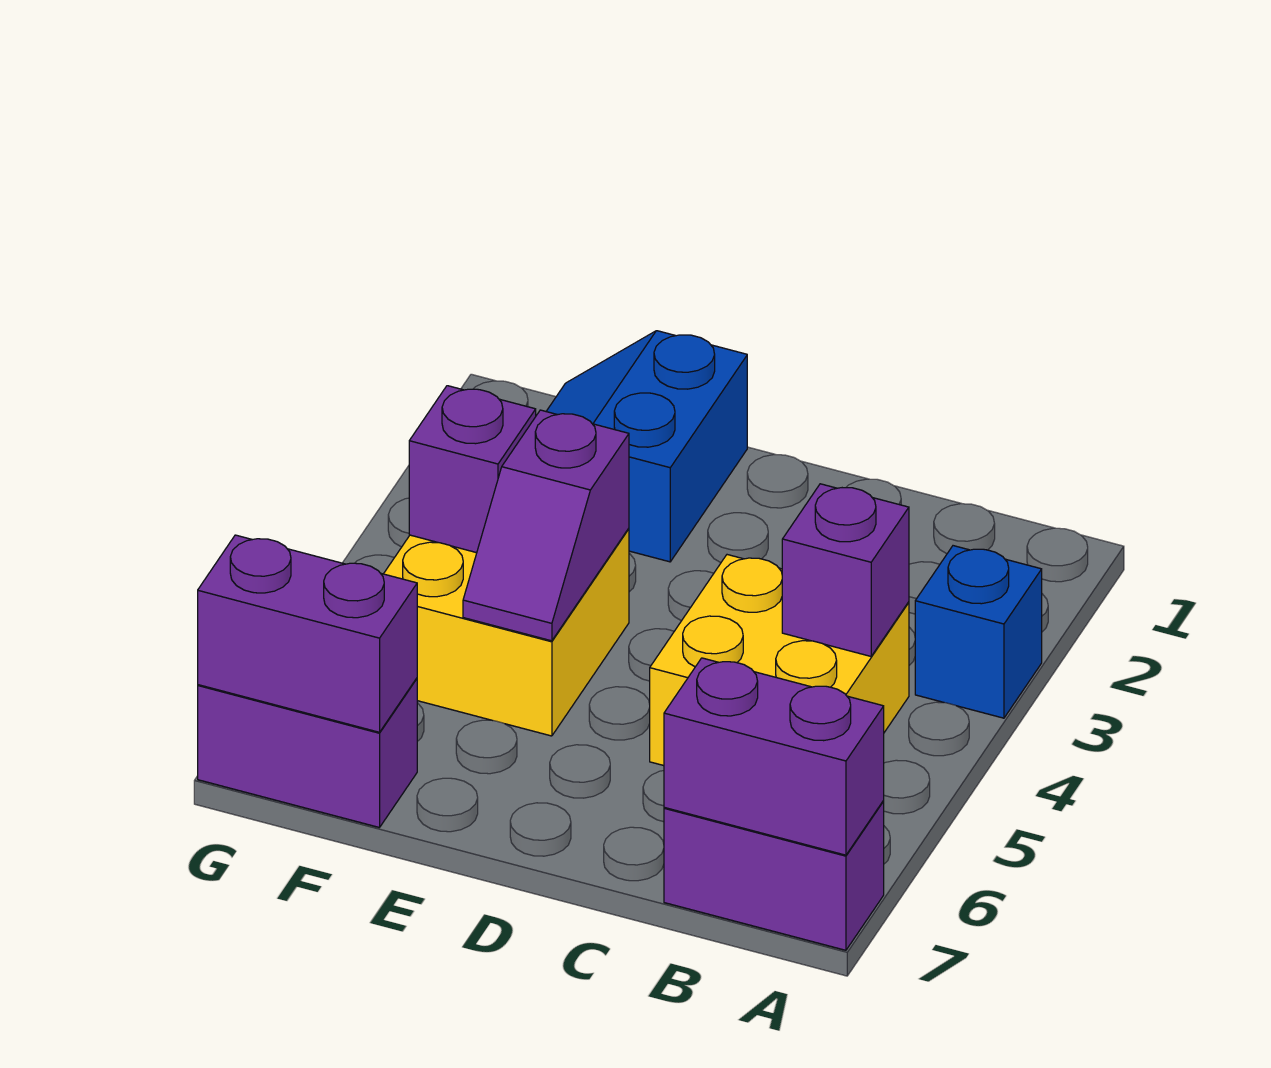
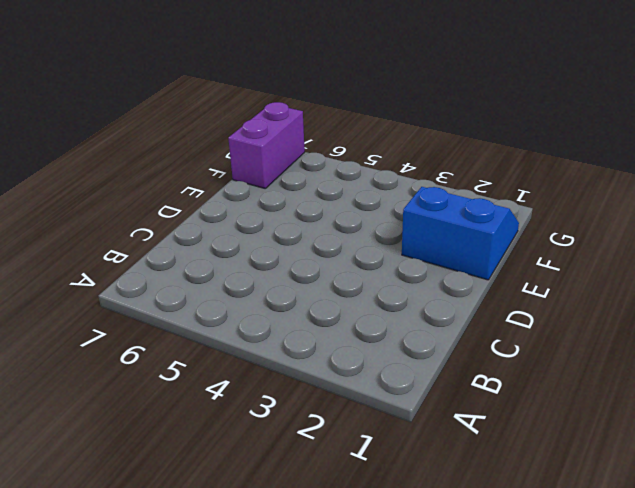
none -> blue 1x1 brick [915,546,1042,718]
none -> purple 1x2 brick [664,801,884,950]

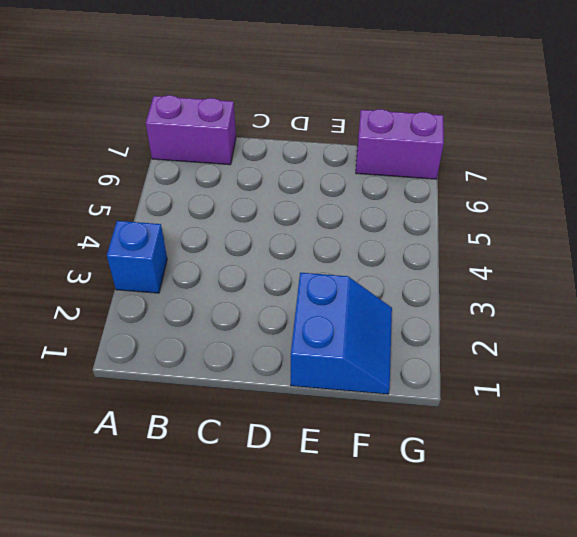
none -> yellow 2x2 brick [650,555,909,766]
none -> yellow 2x2 brick [384,529,629,736]

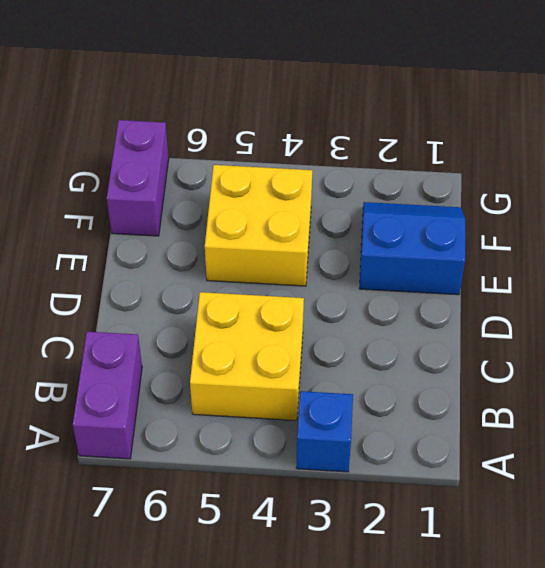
none -> purple 1x2 brick [664,658,884,855]
none -> purple 1x1 brick [782,484,909,656]

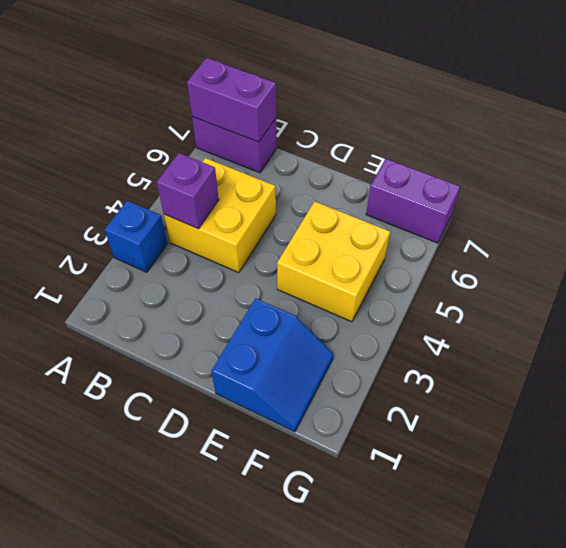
none -> purple 1x2 slope [463,410,629,641]
none -> purple 1x1 brick [409,386,536,553]

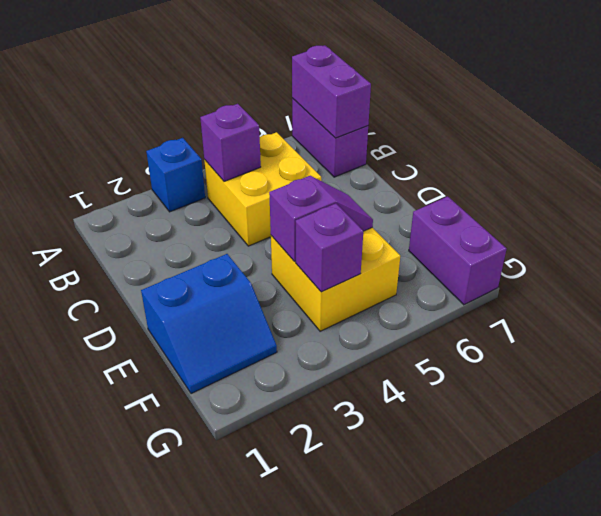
none -> purple 1x2 brick [198,535,417,732]

